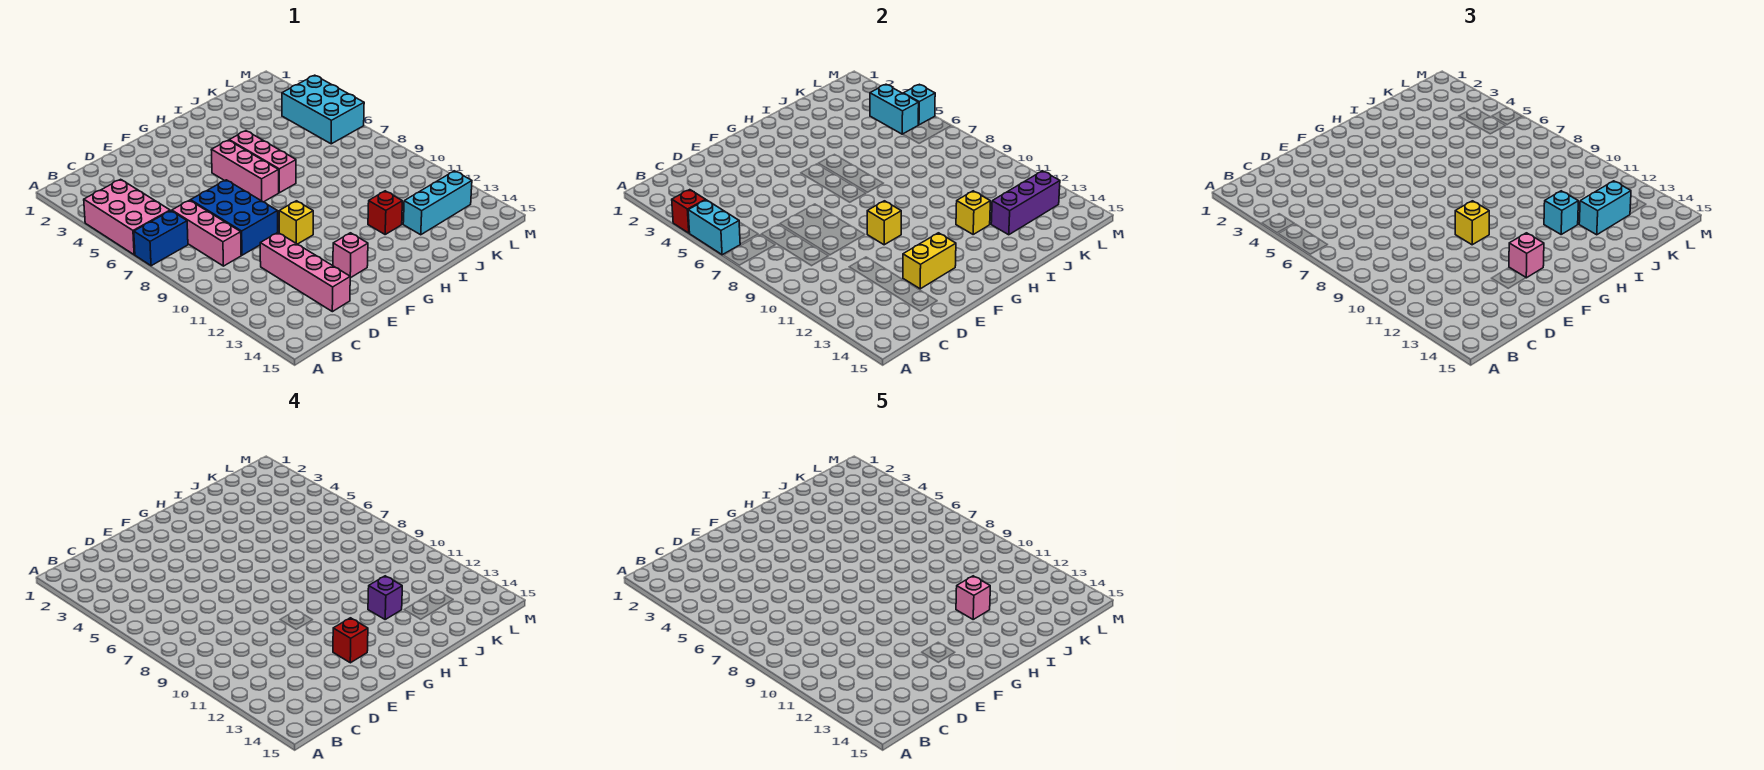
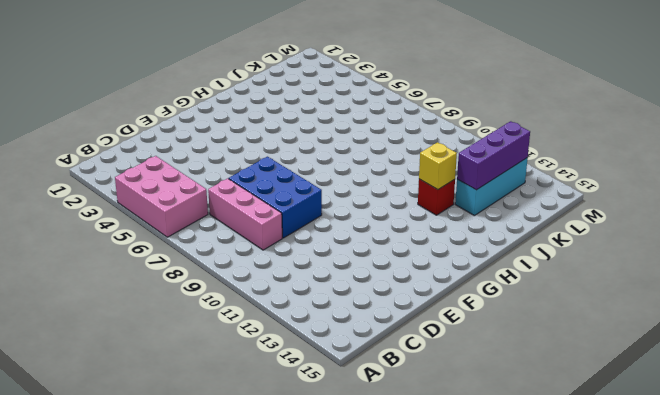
none -> blue 1x2 brick [134,211,188,266]
none -> pink 1x4 brick [260,233,350,312]
none -> yellow 1x1 brick [279,201,313,244]

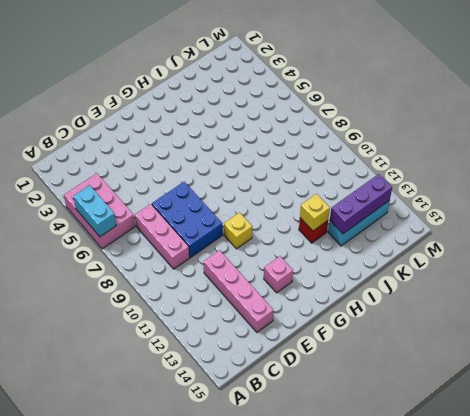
none -> blue 1x2 brick [134,211,188,266]
none -> pink 1x3 brick [212,140,279,202]
none -> pink 1x3 brick [229,131,296,193]

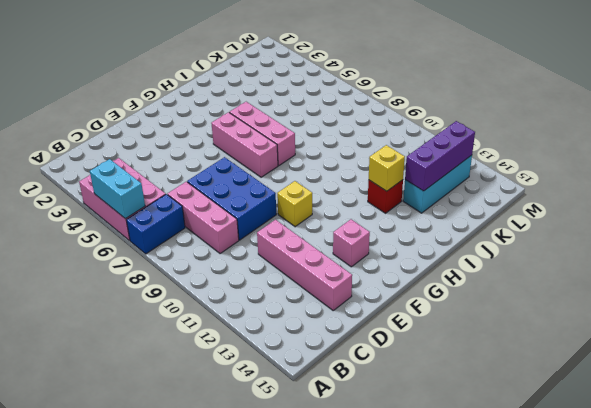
none -> cyan 2x3 brick [282,75,364,144]
none -> red 1x1 brick [672,190,705,233]
none -> yellow 1x2 brick [903,233,956,289]

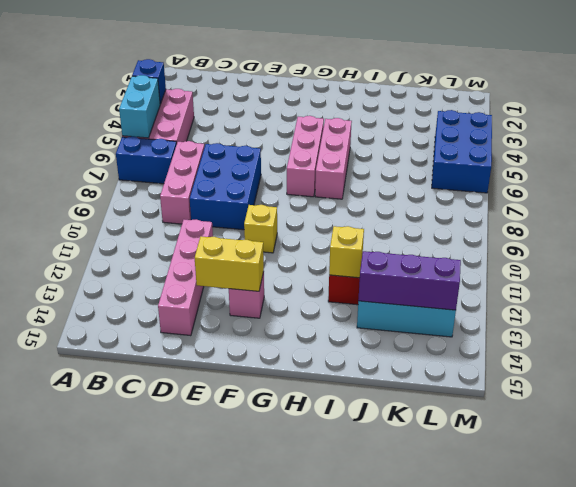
blue 1x1 brick [132,59,166,104] -> red 1x1 brick [672,190,705,233]
blue 2x3 brick [432,110,492,193] -> cyan 2x3 brick [282,75,364,144]
none -> yellow 1x1 brick [867,201,901,245]
none -> cyan 1x2 brick [870,84,919,134]
none -> cyan 1x1 brick [903,84,935,125]

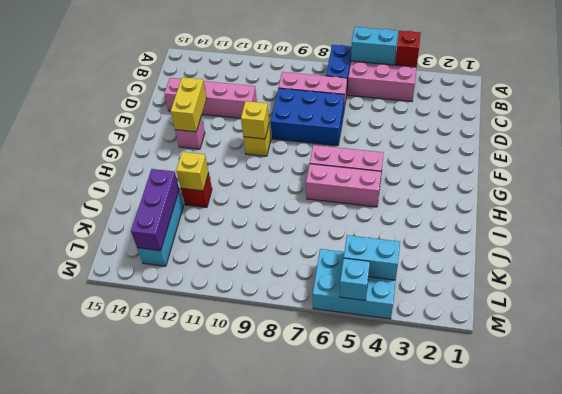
none -> yellow 1x1 brick [1455,201,1489,245]
none -> pink 1x1 brick [1509,233,1544,278]
none -> cyan 1x1 brick [1544,191,1578,234]

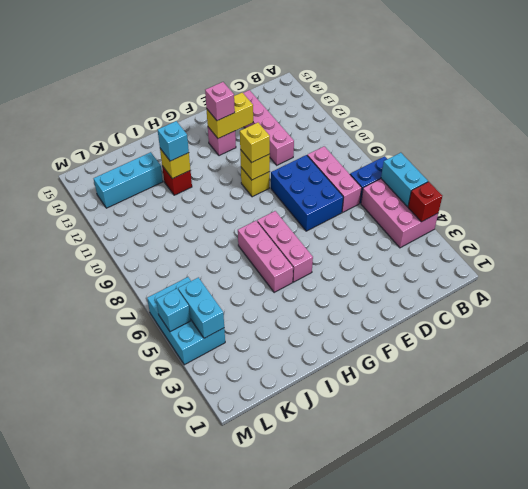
none -> purple 1x3 brick [991,171,1060,235]
none -> cyan 1x2 brick [1579,181,1631,235]
none -> red 1x1 brick [333,618,368,663]

